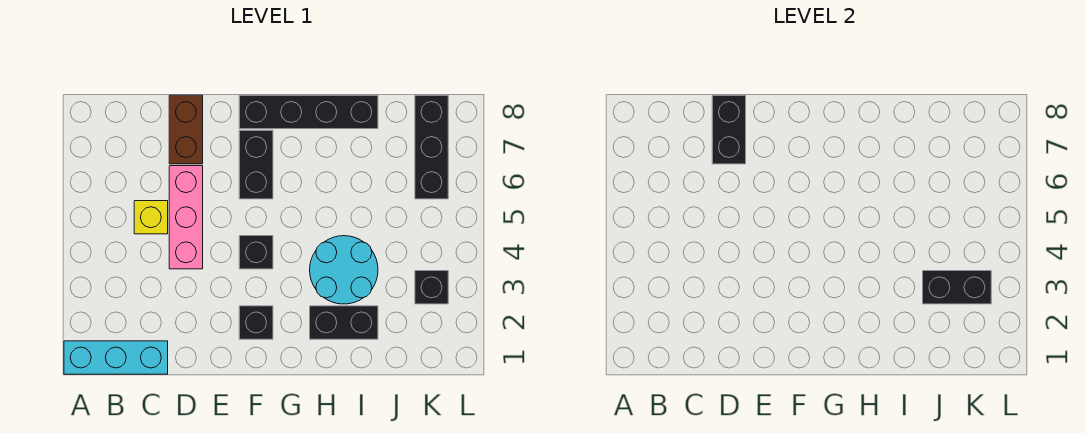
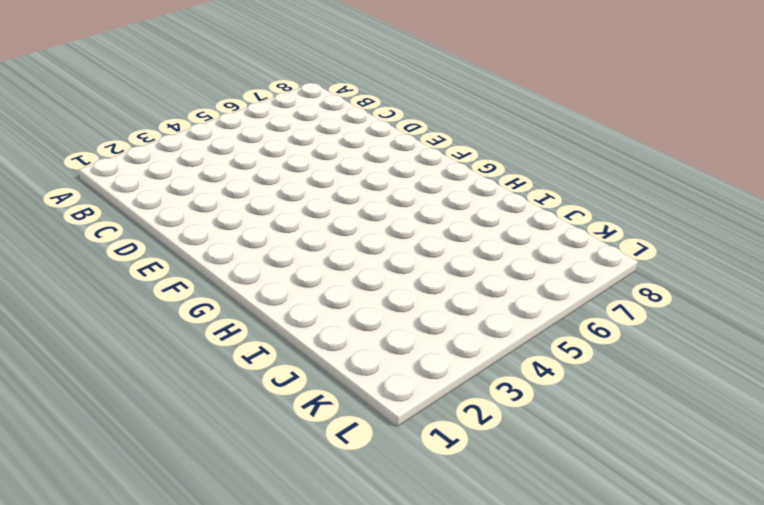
none -> cyan 1x3 brick [64,341,168,374]
none -> yellow 1x1 brick [134,201,168,234]
none -> pink 1x3 brick [169,166,203,269]

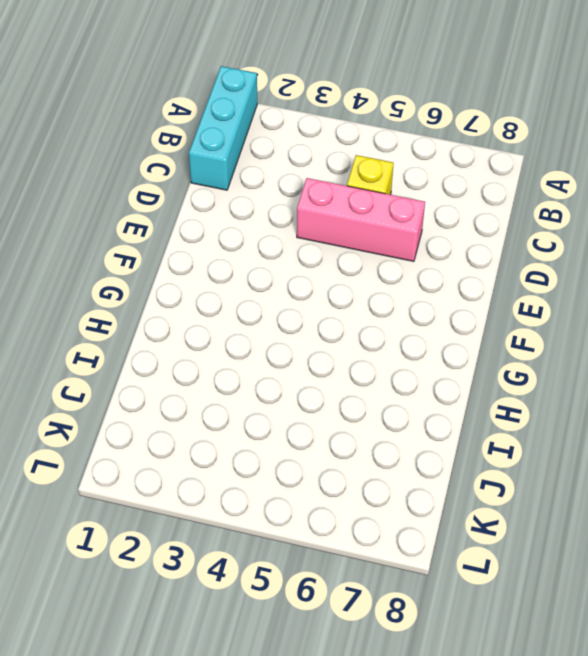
none -> brown 1x2 brick [169,95,203,164]
none -> black 1x1 brick [239,306,273,339]
none -> black 1x1 brick [239,236,273,269]

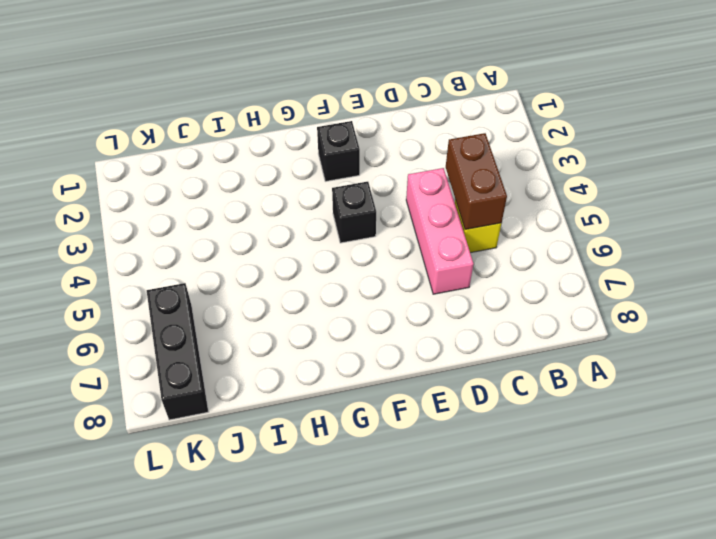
brown 1x2 brick [446,133,507,230] -> brown 1x2 brick moved to [169,95,203,164]
none -> cyan 1x3 brick [64,341,168,374]
none -> black 1x2 brick [239,130,273,199]
none -> black 1x4 brick [239,95,378,129]

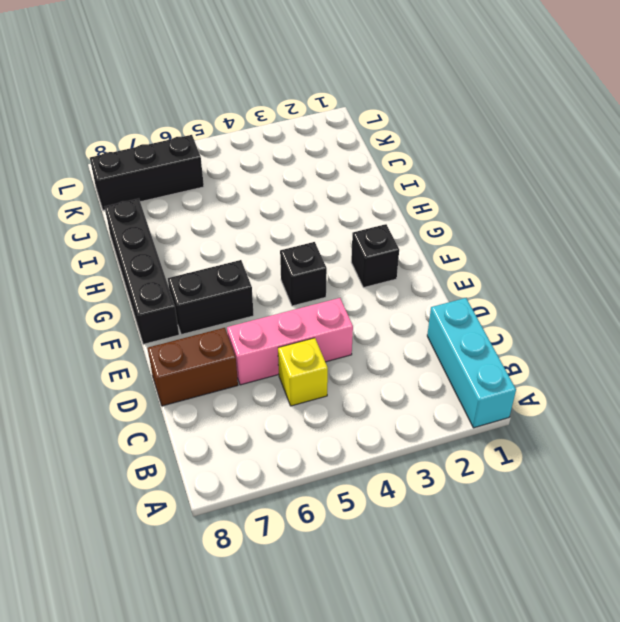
none -> black 1x2 brick [310,306,378,339]
none -> cyan 2x2 round brick [310,236,378,304]
none -> black 1x1 brick [415,271,448,304]

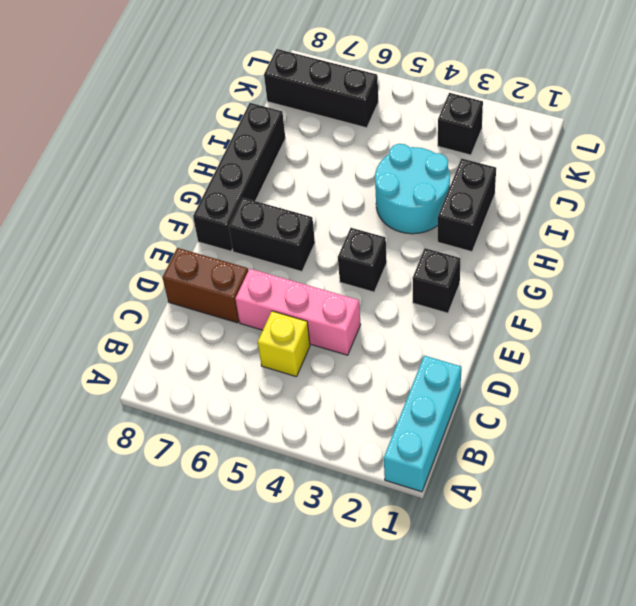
none -> black 1x2 brick [712,95,746,164]
none -> black 1x2 brick [923,271,991,304]

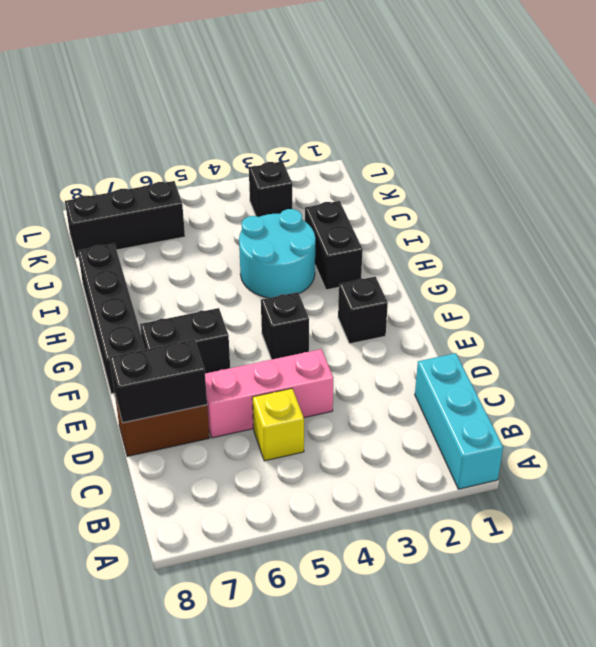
none -> black 1x2 brick [923,271,991,304]

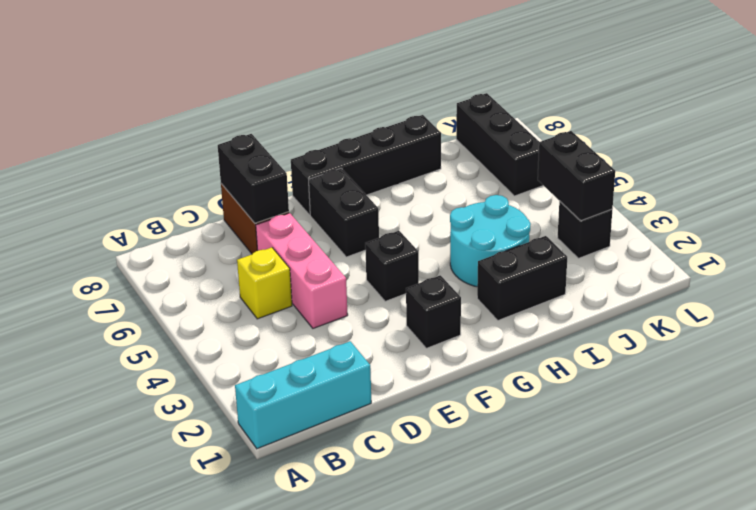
black 1x2 brick [538,131,615,221] -> black 1x2 brick turned to [923,271,991,304]

